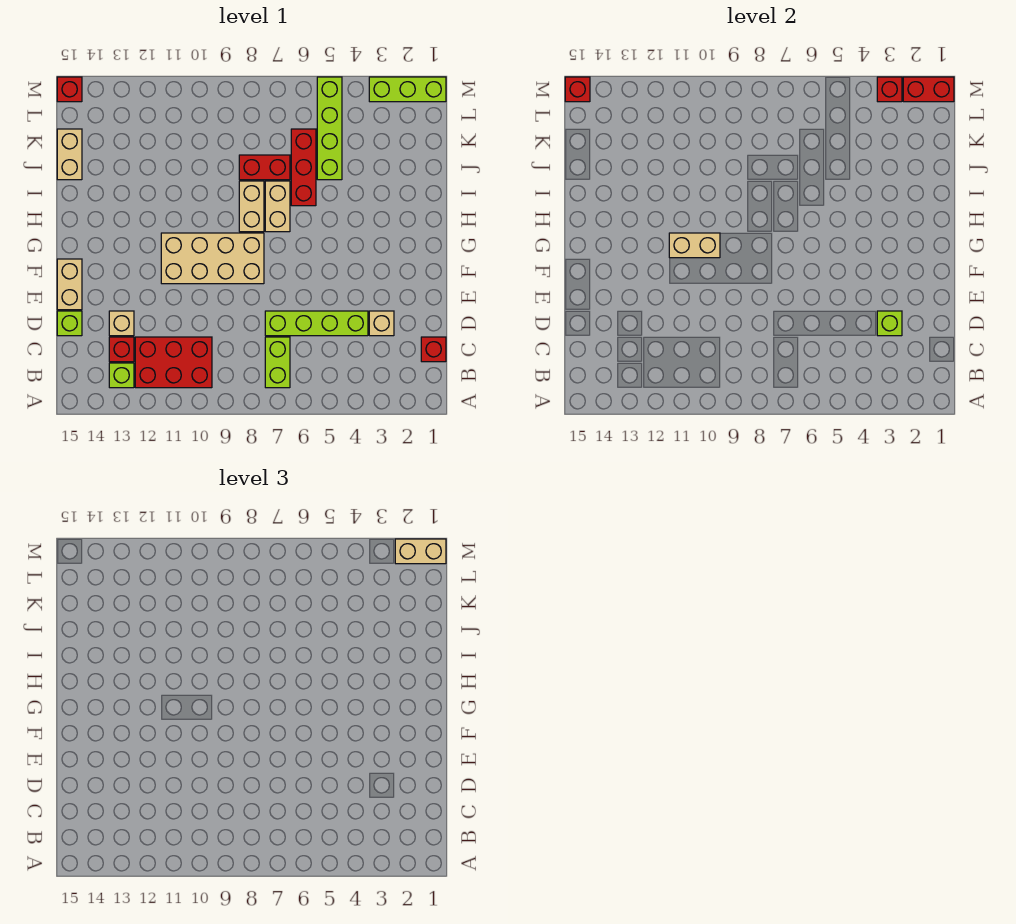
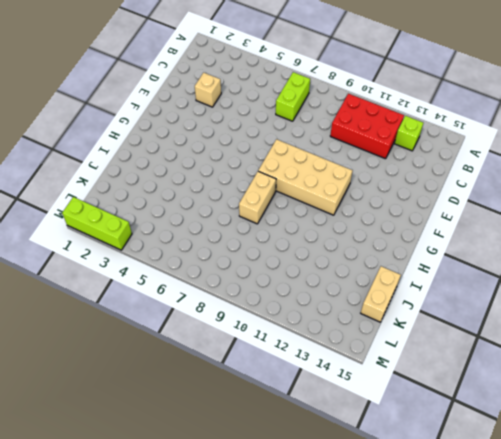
none -> red 1x1 brick [421,337,446,362]
none -> red 1x1 brick [109,337,134,362]
none -> lime 1x4 brick [265,311,368,336]

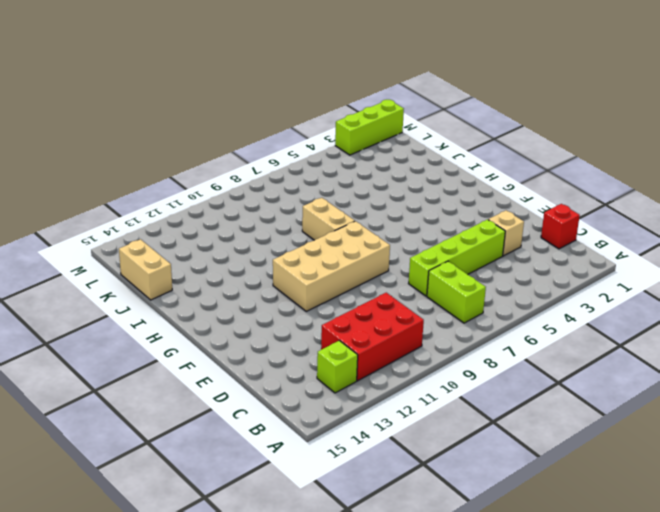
none -> red 1x1 brick [109,337,134,362]
none -> tan 1x1 brick [109,311,134,336]
none -> lime 1x1 brick [57,311,82,336]

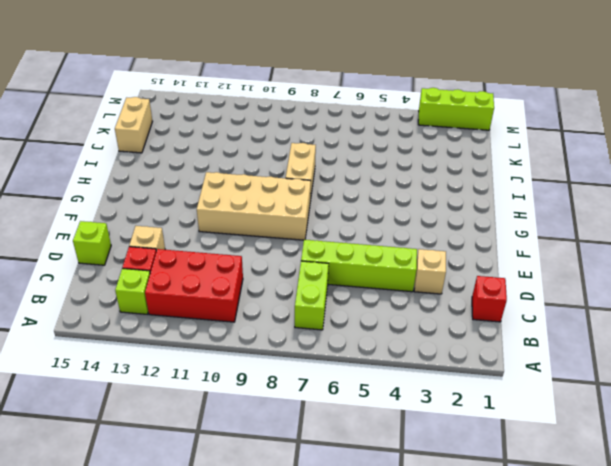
none -> tan 1x2 brick [57,259,82,310]
none -> tan 1x2 brick [265,181,290,232]
none -> red 1x3 brick [291,129,316,206]

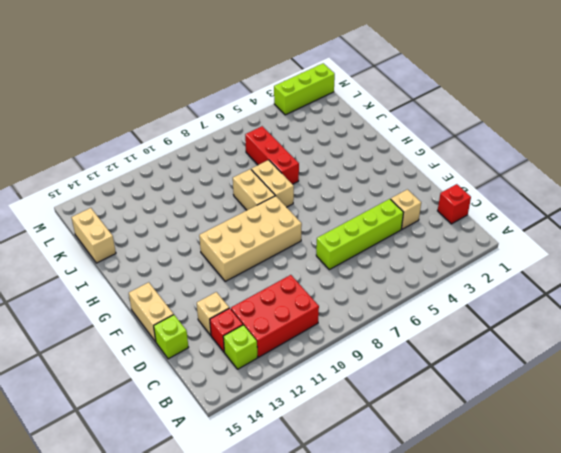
none -> lime 1x2 brick [265,337,290,388]
none -> lime 1x4 brick [317,77,342,180]
none -> red 1x2 brick [239,155,290,180]

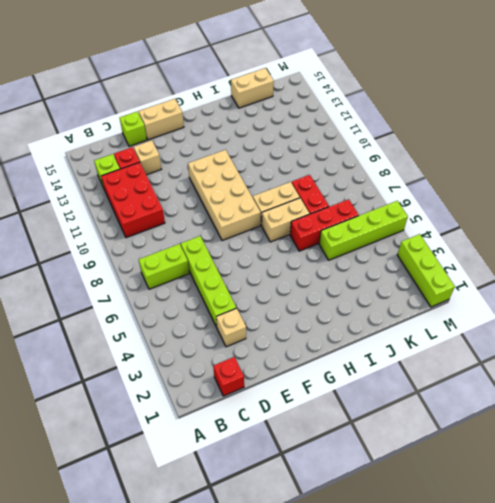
none -> red 1x1 brick [57,77,82,102]
none -> lime 1x1 brick [877,311,902,336]
none -> tan 1x2 brick [669,233,720,258]

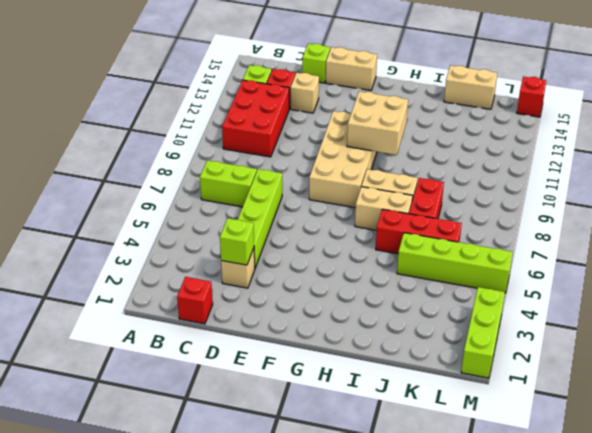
tan 2x2 brick [347,92,408,155] -> tan 1x2 brick [669,233,720,258]
none -> red 1x2 brick [903,77,954,102]
none -> red 1x1 brick [877,77,902,102]
none -> red 1x1 brick [565,77,590,102]

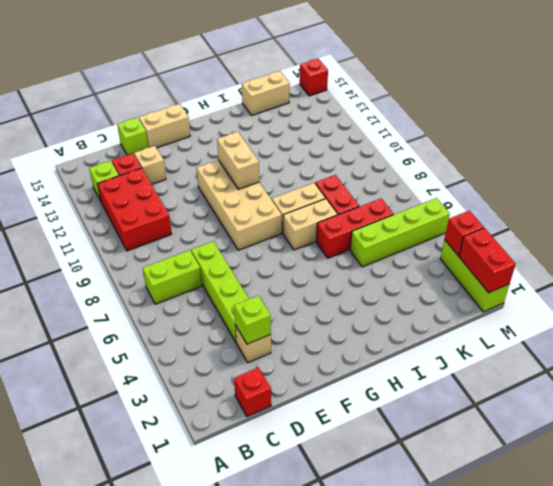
none -> red 1x1 brick [565,77,590,102]
none -> tan 1x2 brick [395,539,446,564]

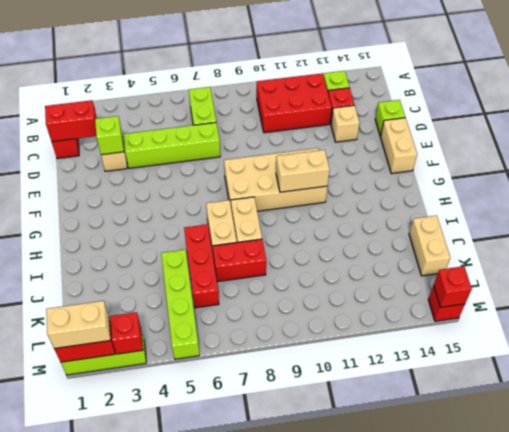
red 1x2 brick [45,100,97,142] -> none

